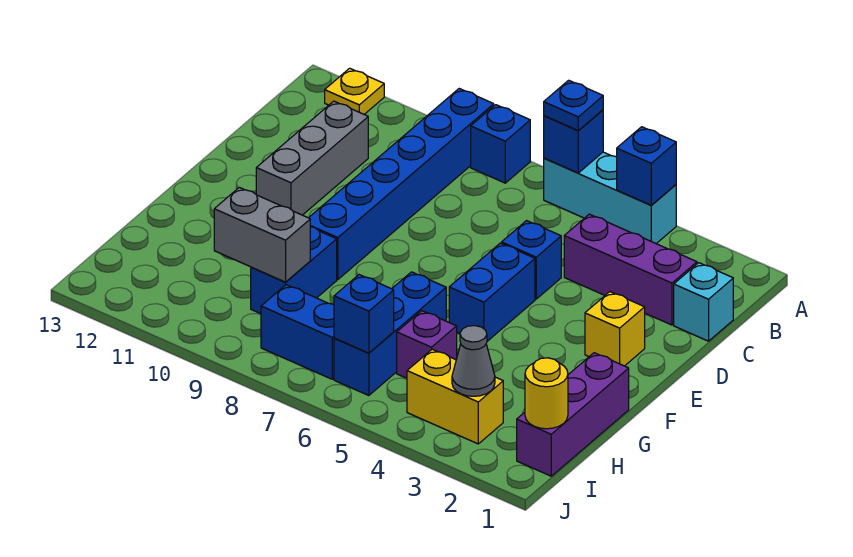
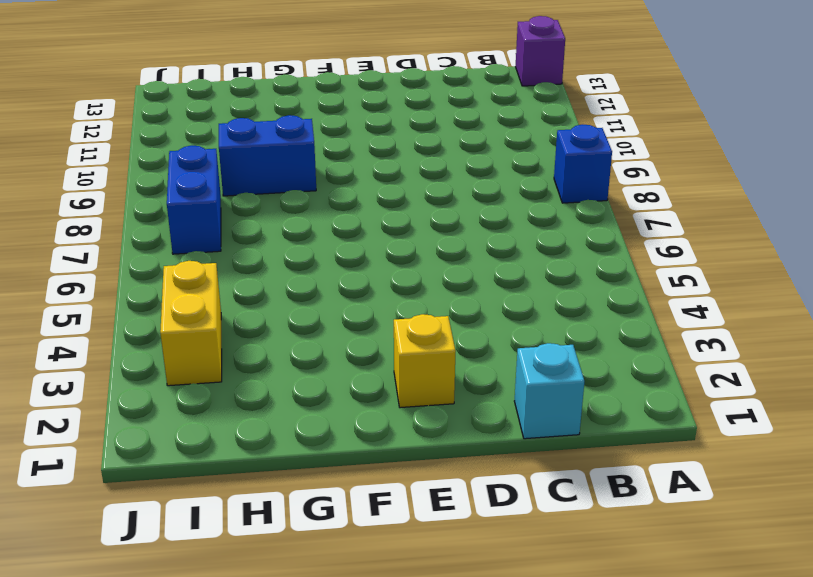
purple 1x1 brick [515,16,565,86] -> purple 1x1 brick moved to [397,311,457,378]
none -> cyan 1x3 brick [544,152,676,244]
none -> blue 1x6 brick [309,89,494,280]
none -> yellow 1x1 plate [325,68,384,114]

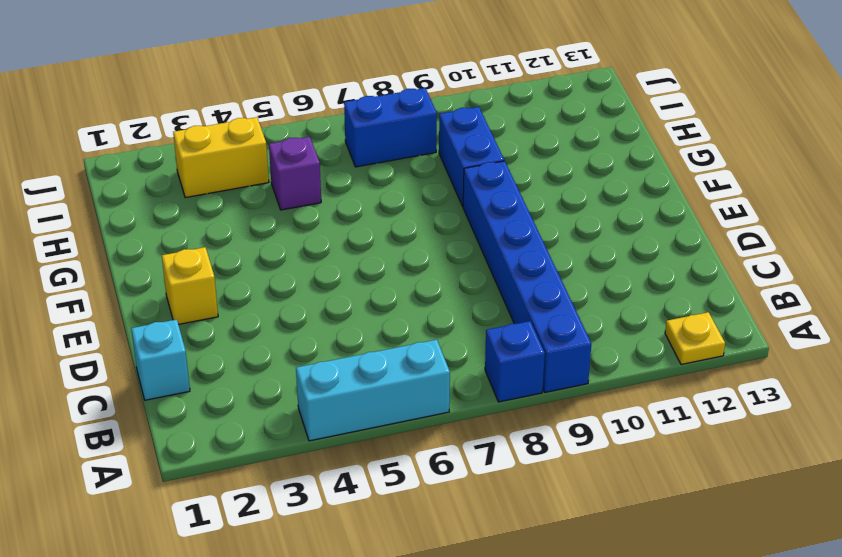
none -> purple 1x3 brick [564,214,697,325]
none -> grey 1x3 brick [256,101,368,215]
none -> blue 1x1 brick [502,221,561,299]

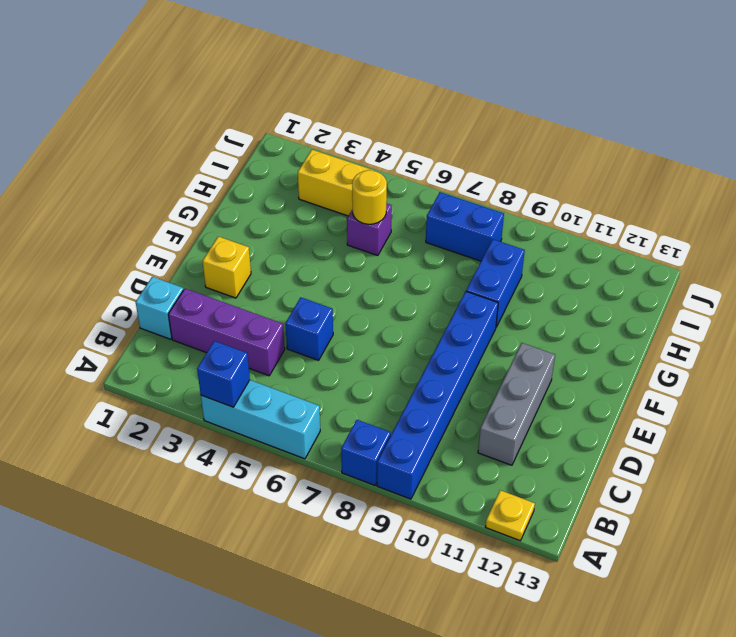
yellow 1x1 round brick [352,170,387,224] -> yellow 1x1 round brick moved to [525,358,568,429]
none -> blue 1x2 brick [449,243,535,341]
none -> purple 1x3 brick [517,353,629,476]
none -> blue 1x3 brick [334,272,446,396]

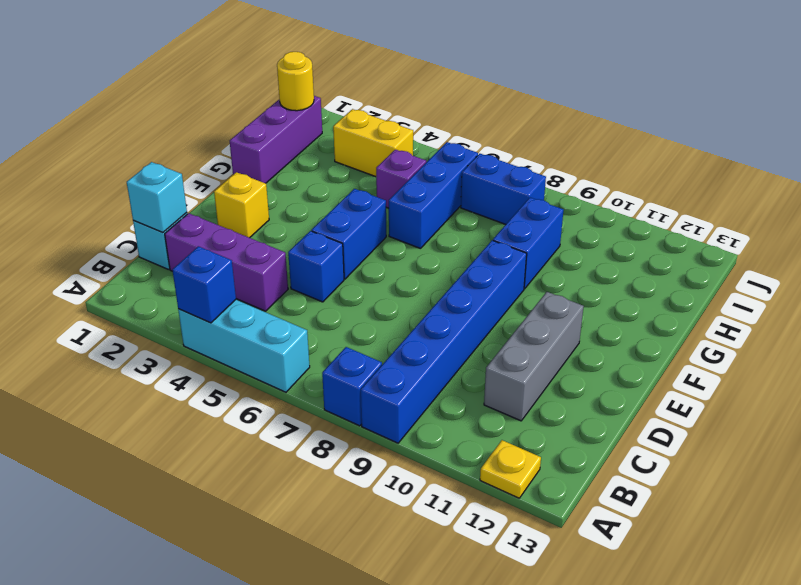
cyan 1x1 brick [127,162,187,233] -> none
none -> blue 1x1 brick [544,110,603,173]
none -> grey 1x2 brick [214,187,310,282]
none -> grey 1x1 cone [452,326,495,396]

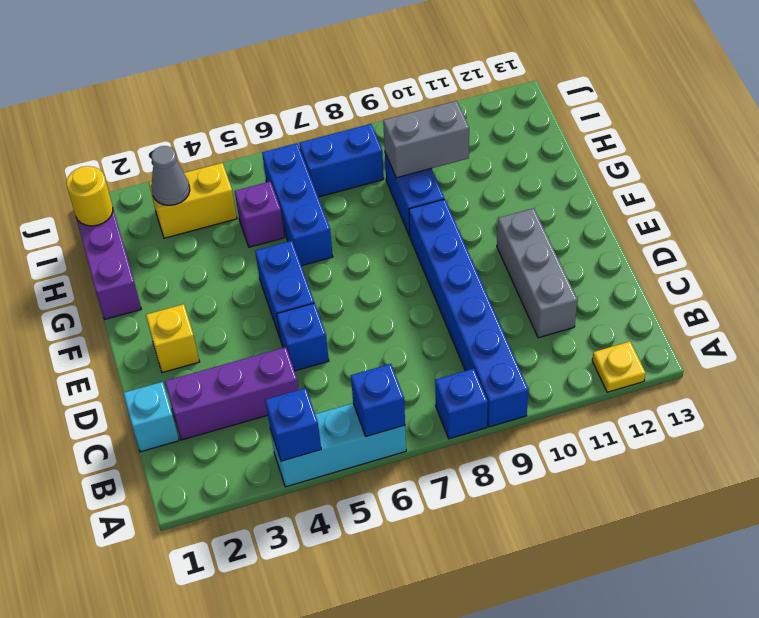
none -> blue 1x1 brick [334,275,394,353]
none -> blue 1x1 plate [544,80,603,131]

